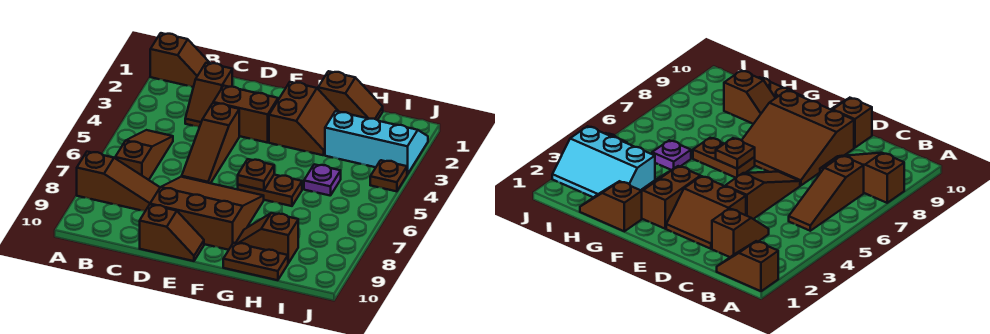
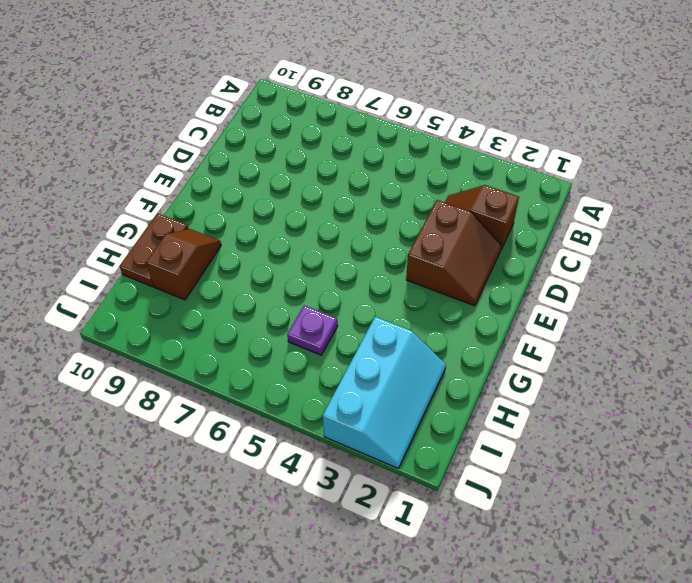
none -> brown 1x2 slope [150,33,211,87]
none -> brown 1x3 slope [77,152,160,211]
none -> brown 1x3 slope [115,130,173,180]

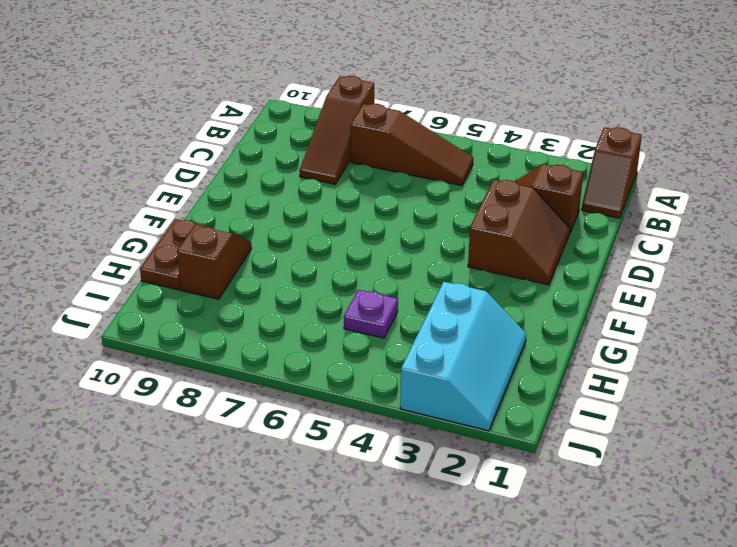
none -> brown 1x3 slope [182,103,239,183]
none -> brown 3x3 slope [150,177,264,250]
none -> brown 1x2 slope [140,205,204,261]

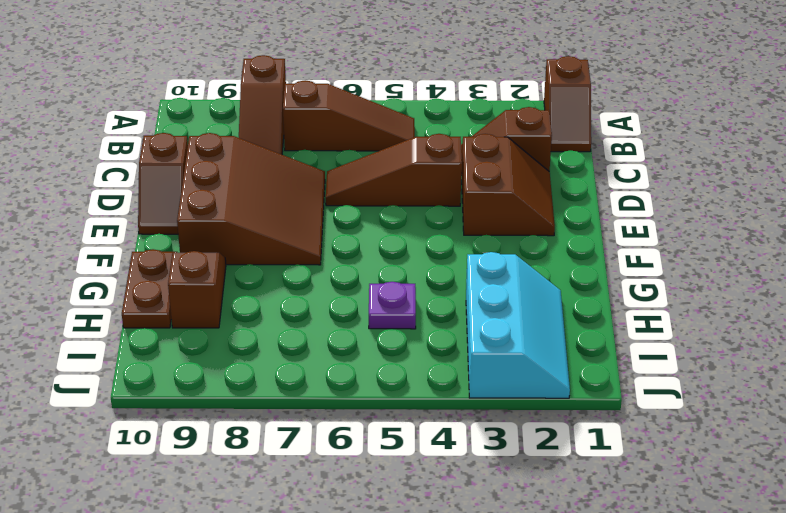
none -> brown 2x2 slope [269,82,339,155]
none -> brown 1x2 plate [238,175,302,206]
none -> brown 1x2 slope [318,71,383,120]

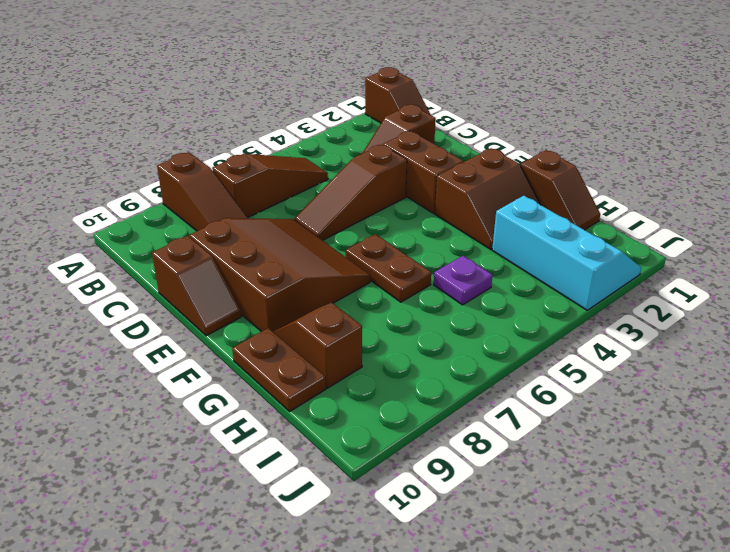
none -> brown 1x1 plate [370,160,407,191]
none -> brown 1x1 plate [238,159,274,190]

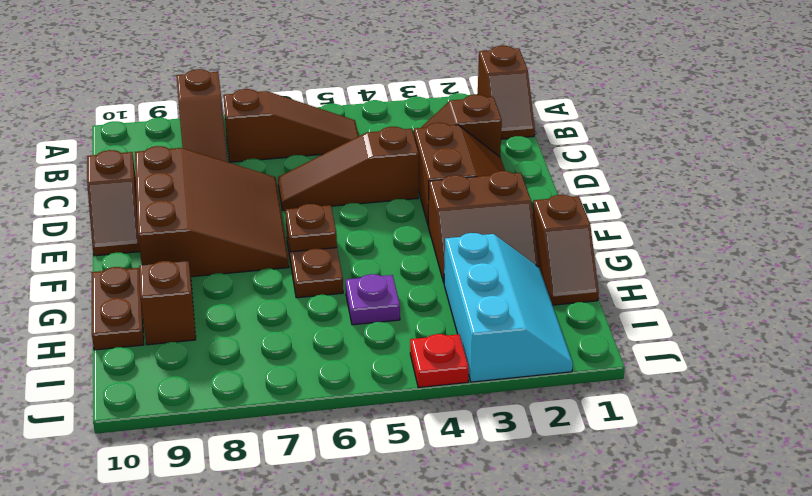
red 1x1 plate [410,334,469,388] -> brown 1x1 plate [370,160,407,191]

